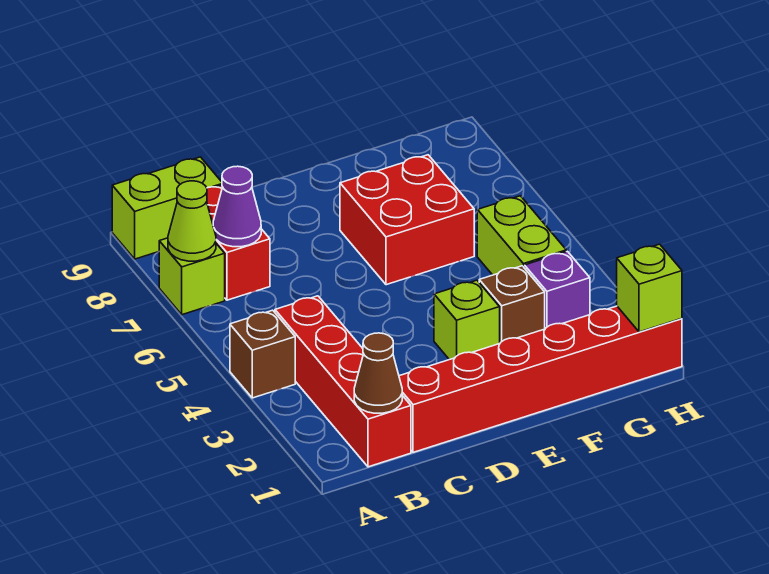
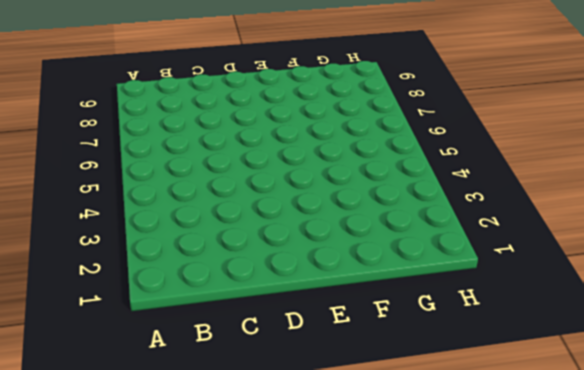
none -> brown 1x1 brick [230,310,295,398]
none -> lime 1x1 brick [159,238,225,315]
none -> lime 1x2 brick [112,157,222,259]

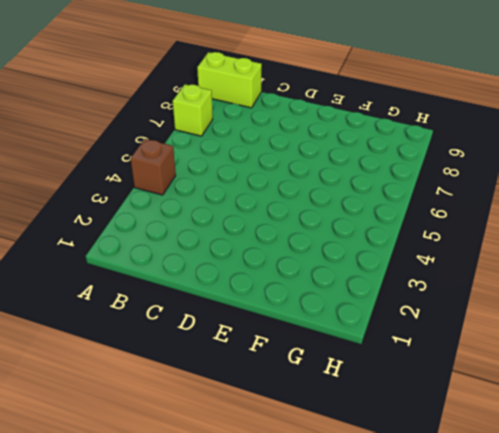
none -> red 1x4 brick [275,296,411,467]
none -> red 1x2 brick [207,185,270,300]
none -> red 1x6 brick [399,306,682,452]

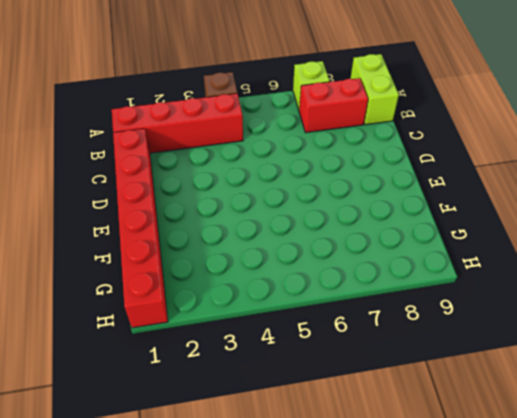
none -> lime 1x1 brick [434,280,500,360]
none -> red 2x2 brick [340,155,474,285]
none -> brown 1x1 brick [479,266,545,343]

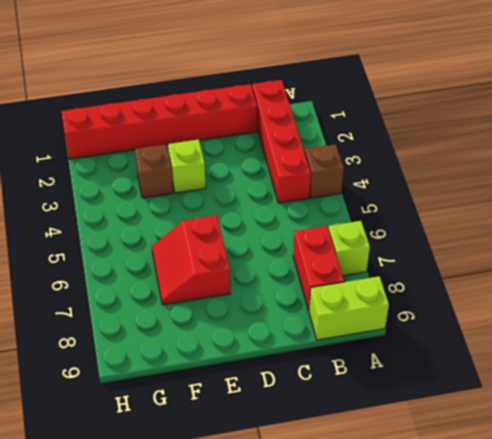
red 2x2 slope [152,215,230,305] -> red 2x2 brick [340,155,474,285]
none -> purple 1x1 brick [525,251,590,329]
none -> lime 1x2 brick [477,196,566,275]
none -> lime 1x1 cone [168,181,216,261]

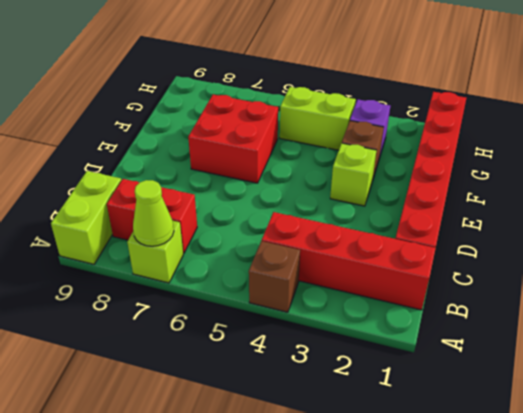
none -> brown 1x1 cone [354,333,402,413]
none -> purple 1x1 cone [213,166,261,247]
none -> lime 1x1 brick [617,244,682,332]

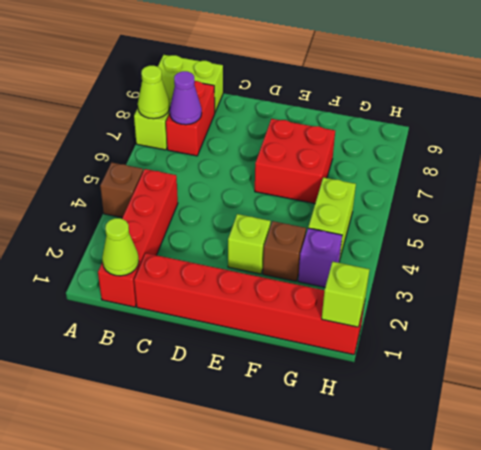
lime 1x1 cone [102,218,139,276] -> brown 1x1 cone [354,333,402,413]

